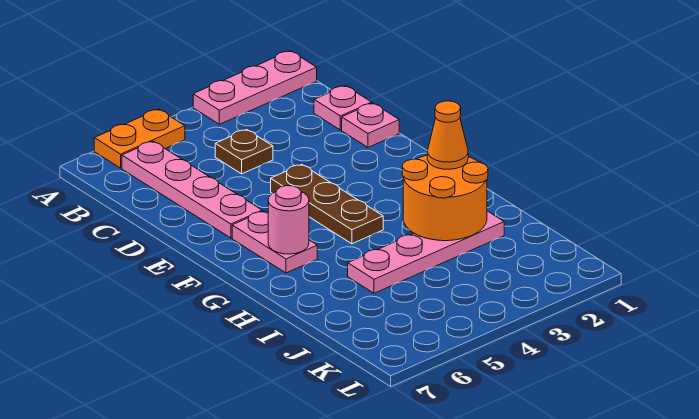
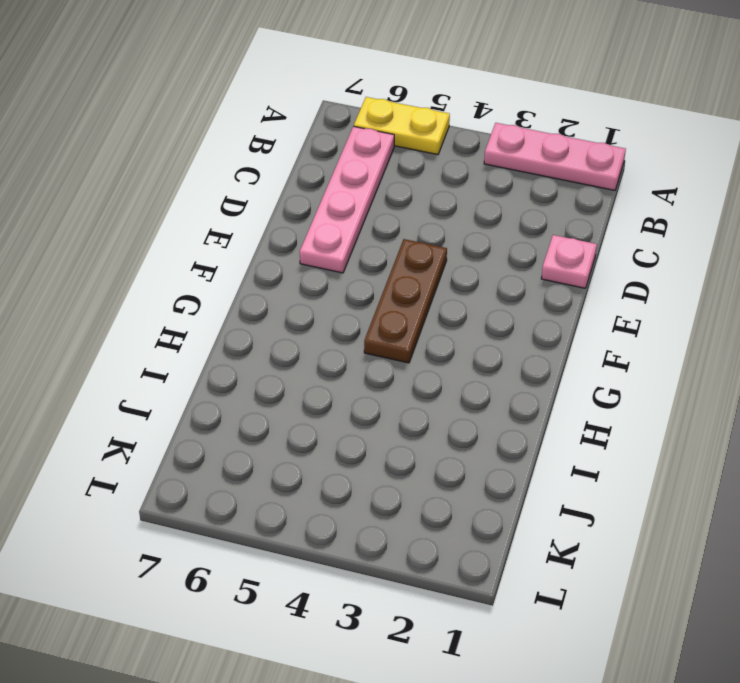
yellow 1x2 plate [354,97,450,155] -> orange 1x2 plate [94,109,185,168]
none -> pink 1x1 plate [314,86,372,130]
none -> brown 1x1 plate [215,130,273,174]
none -> pink 1x2 plate [232,211,317,273]

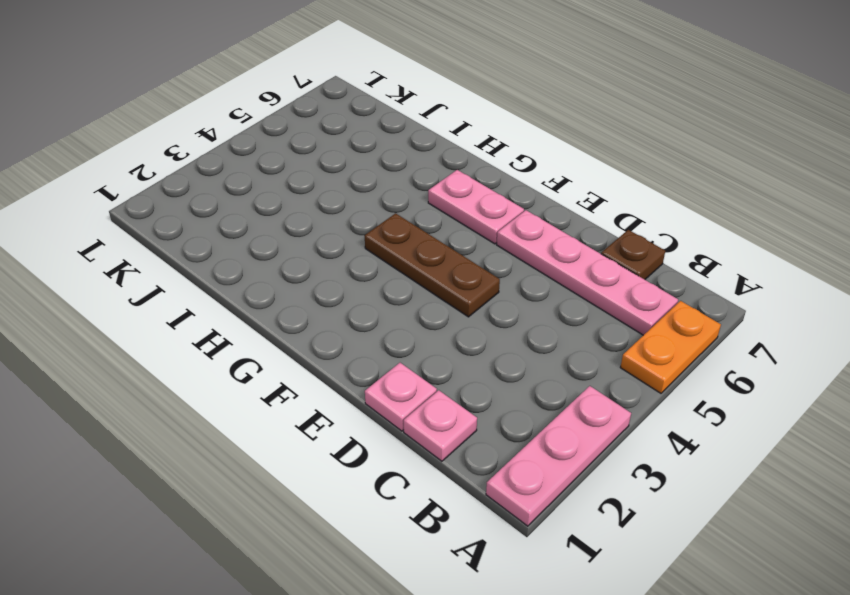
brown 1x1 plate [601,230,665,280] -> brown 1x1 plate moved to [215,130,273,174]
none -> pink 1x4 plate [348,211,504,293]
none -> pink 1x1 round brick [268,186,309,254]
none -> orange 2x2 round brick [402,155,488,241]

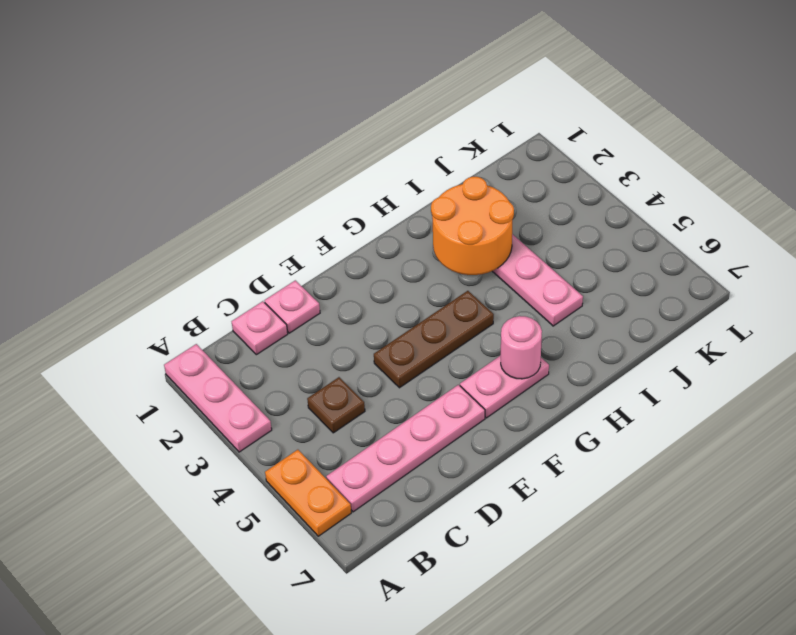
none -> orange 1x1 cone [427,101,468,169]

